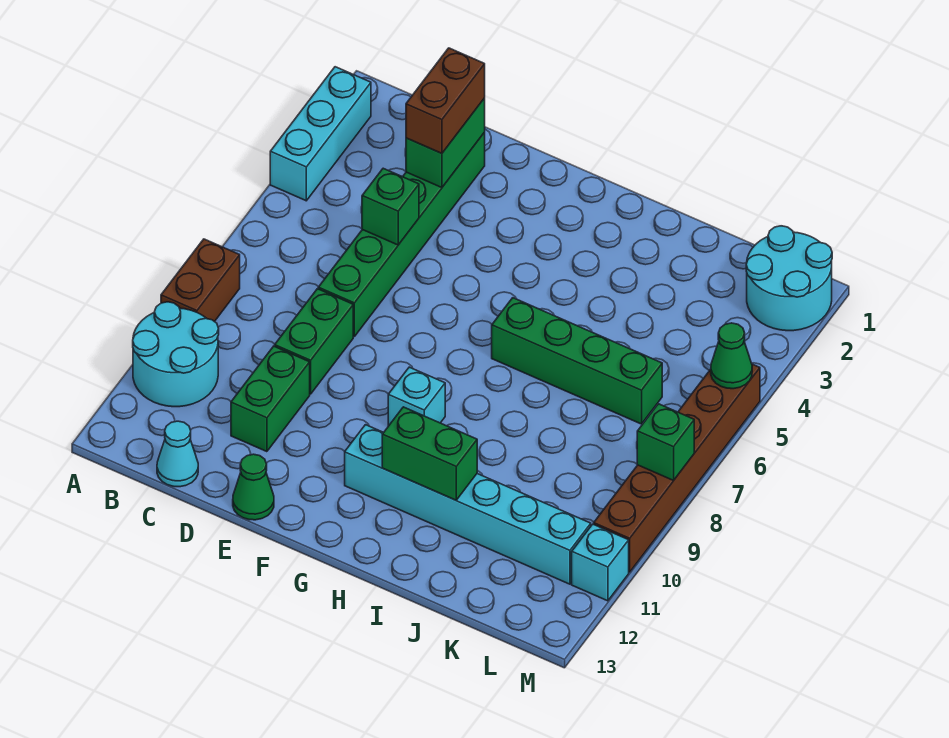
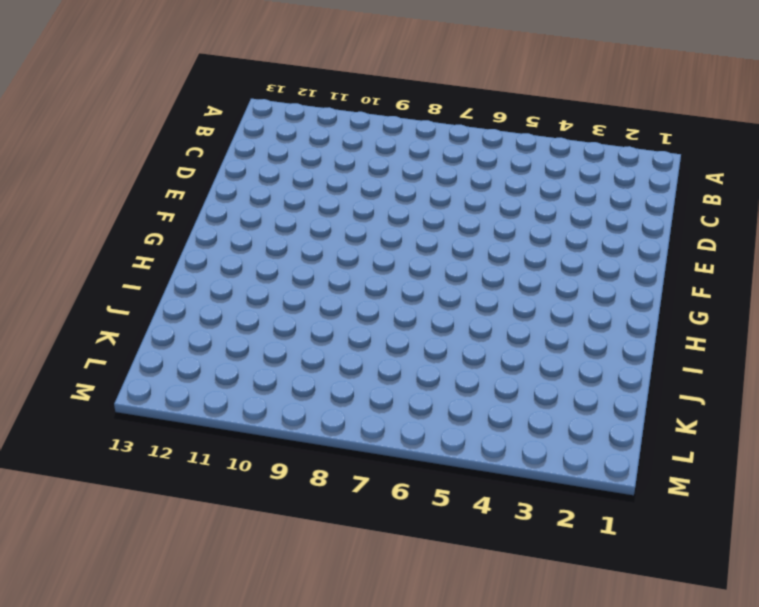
none -> cyan 1x3 brick [270,67,371,201]
none -> brown 1x2 brick [161,239,240,322]
none -> cyan 2x2 round brick [133,302,219,407]

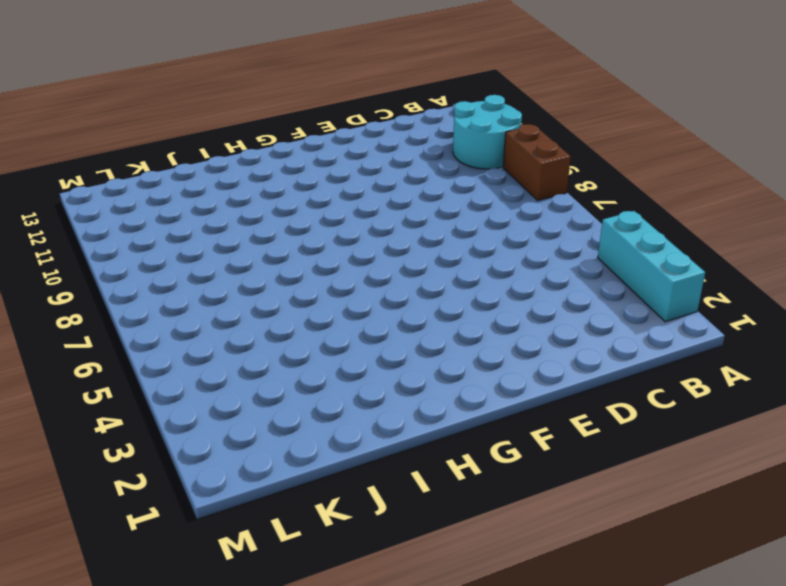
none -> cyan 1x1 cone [157,421,198,487]
none -> green 1x6 brick [318,132,485,336]
none -> green 1x2 brick [275,289,353,394]

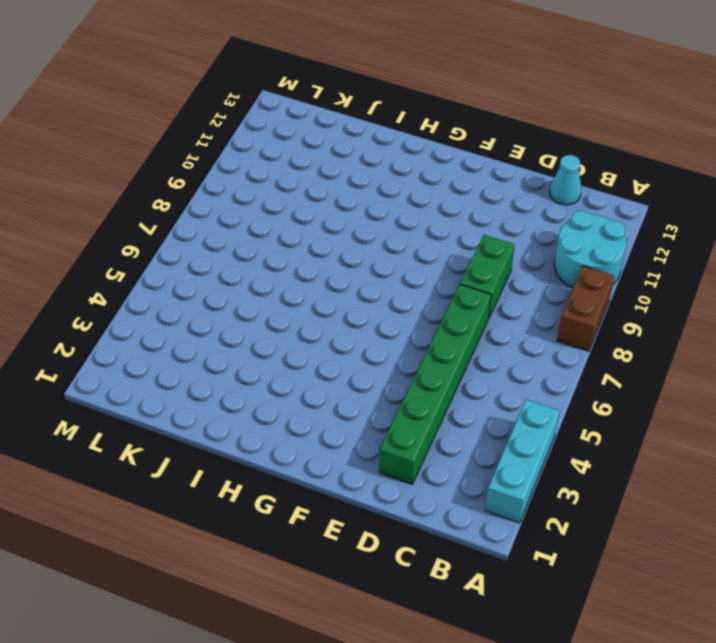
none -> green 1x2 brick [231,346,310,452]
none -> green 1x1 cone [233,454,274,520]
none -> cyan 1x1 brick [388,367,445,426]

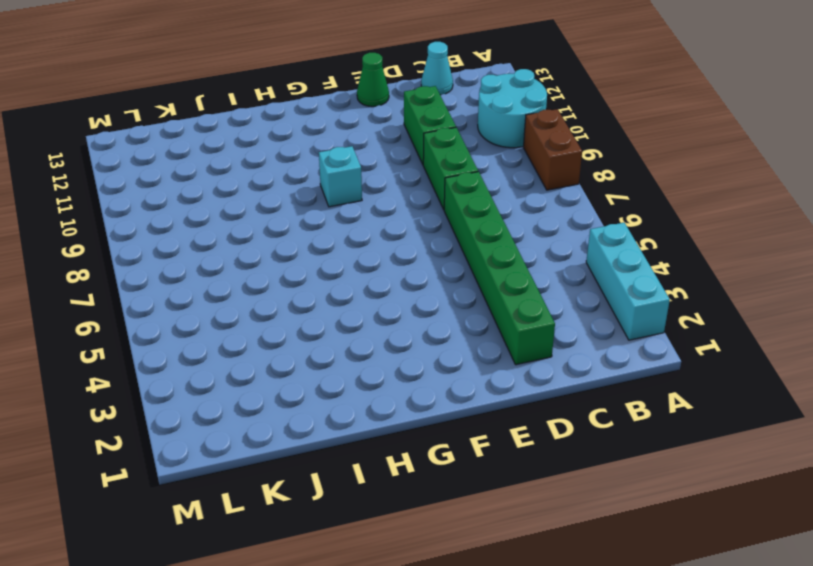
none -> cyan 1x6 brick [345,425,591,584]
none -> green 1x4 brick [492,298,662,424]
none -> cyan 2x2 round brick [746,226,832,331]

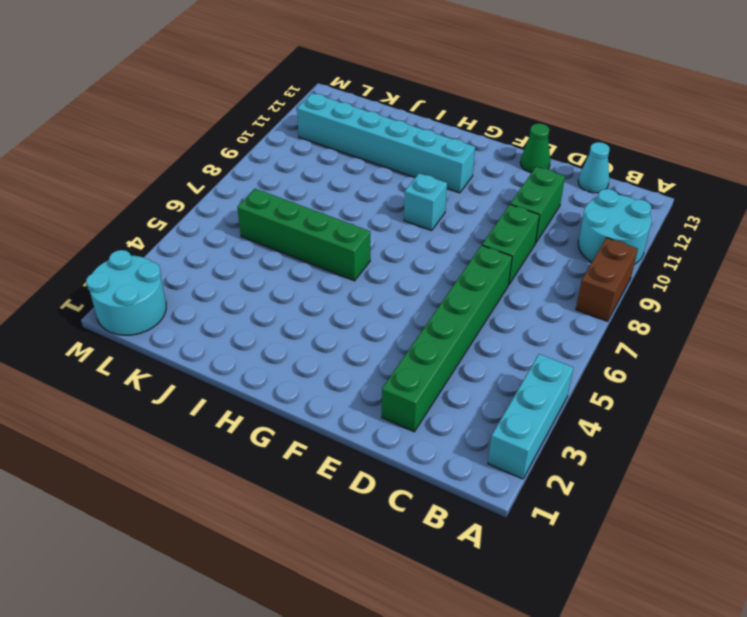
none -> brown 1x6 brick [594,364,760,572]
none -> cyan 1x1 brick [572,524,629,601]
none -> green 1x2 brick [406,98,485,188]

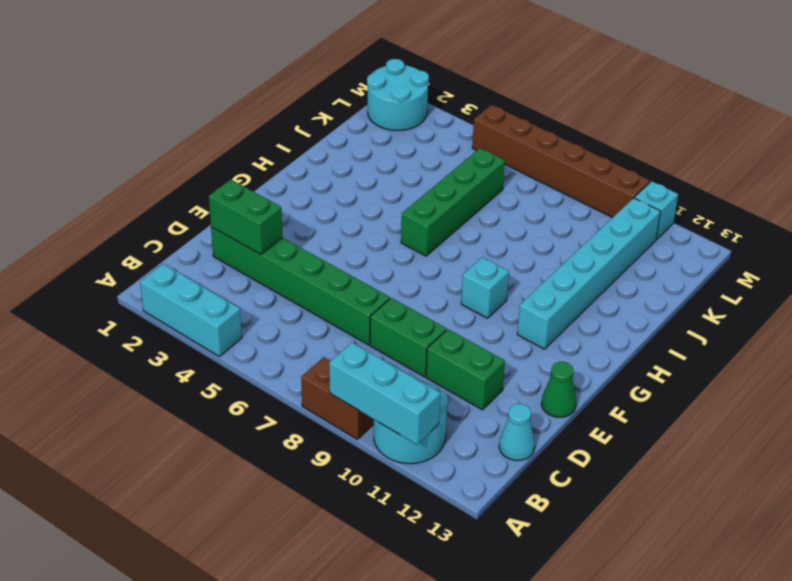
cyan 1x3 brick [329,343,440,445] -> none
none -> green 1x1 brick [362,168,419,245]
none -> green 1x2 brick [382,407,477,500]
none -> green 1x1 cone [711,323,752,389]

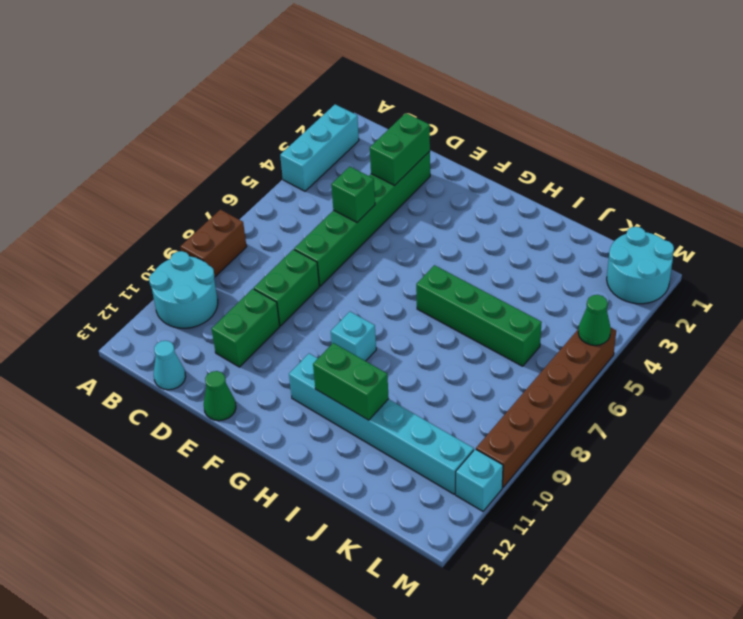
none -> green 1x1 brick [637,404,694,480]
none -> brown 1x2 brick [406,48,485,153]

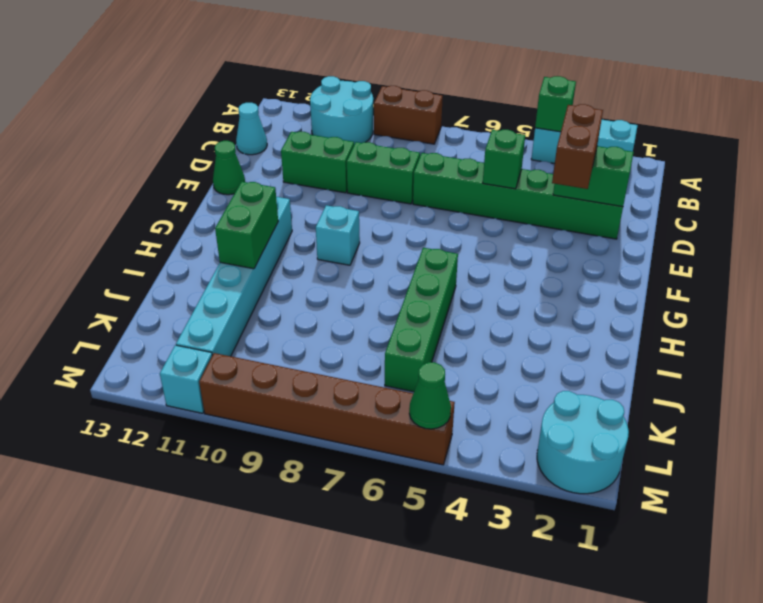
green 1x1 brick [535,76,576,132] -> green 1x1 brick moved to [637,404,694,480]
brown 1x2 brick [552,104,603,189] -> brown 1x2 brick turned to [406,48,485,153]

